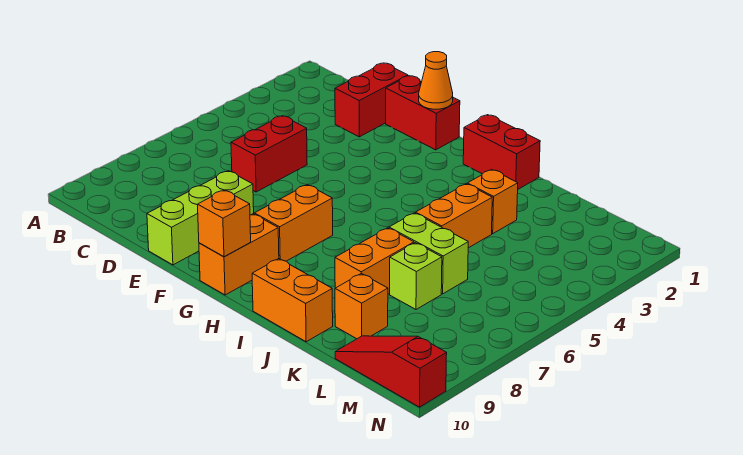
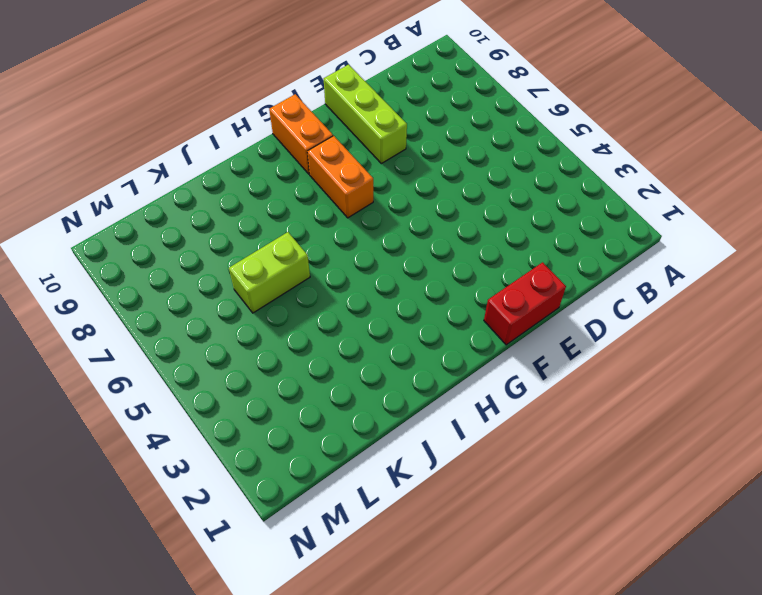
none -> red 1x2 brick [335,63,408,137]
none -> red 1x2 brick [231,116,307,192]
none -> red 1x2 brick [463,115,540,189]

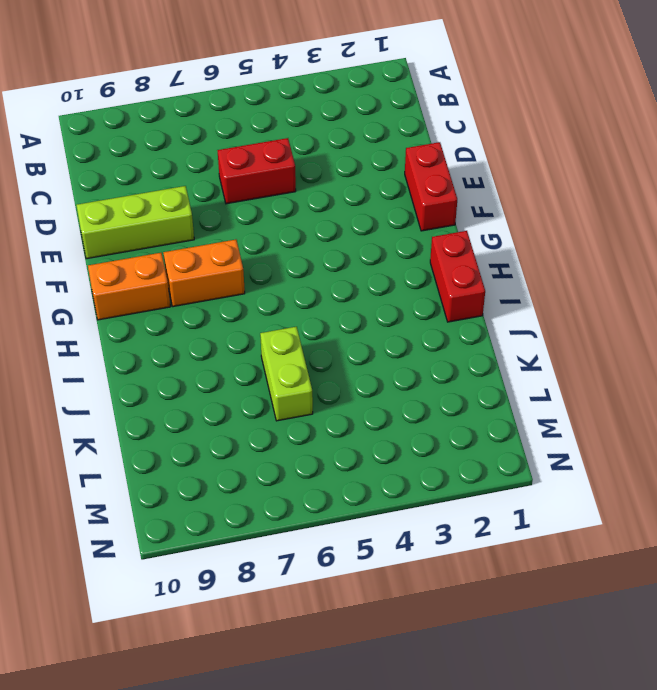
none -> red 1x2 brick [335,63,408,137]
none -> orange 1x2 brick [252,259,333,342]
none -> orange 1x1 brick [467,170,518,234]

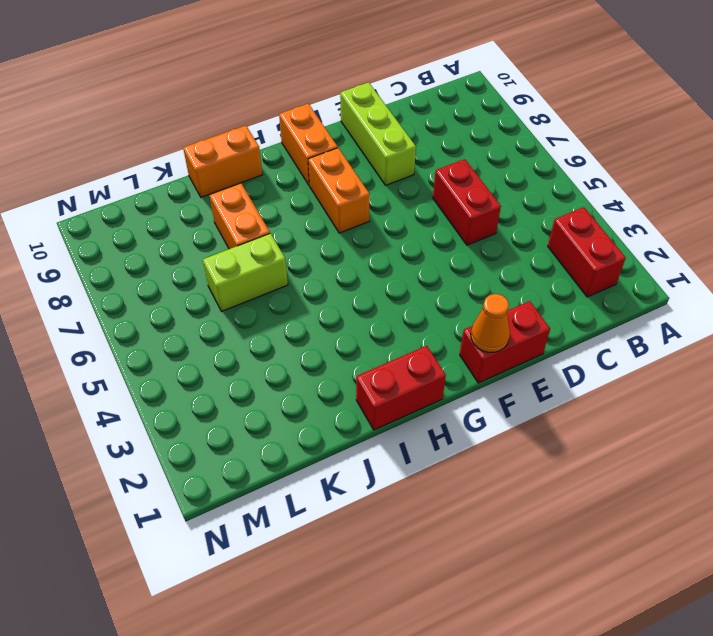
red 1x2 brick [548,207,626,297] -> red 1x2 brick moved to [335,63,408,137]
none -> orange 1x1 brick [467,170,518,234]
none -> orange 1x2 brick [416,184,492,248]
none -> lime 1x1 brick [390,243,442,309]

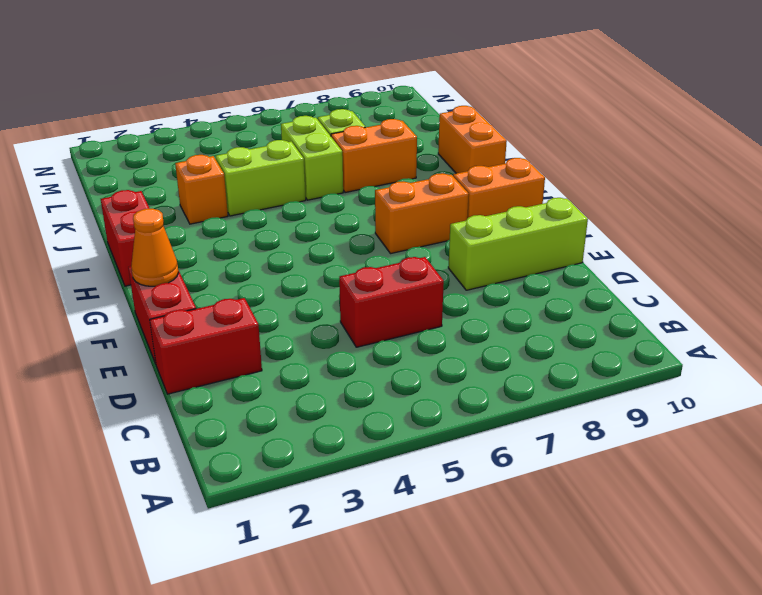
lime 1x2 brick [215,140,306,216] -> orange 1x2 brick [416,184,492,248]
none -> orange 1x1 brick [335,274,388,339]
none -> red 1x3 slope [335,336,447,407]
none -> orange 1x1 brick [198,190,251,257]

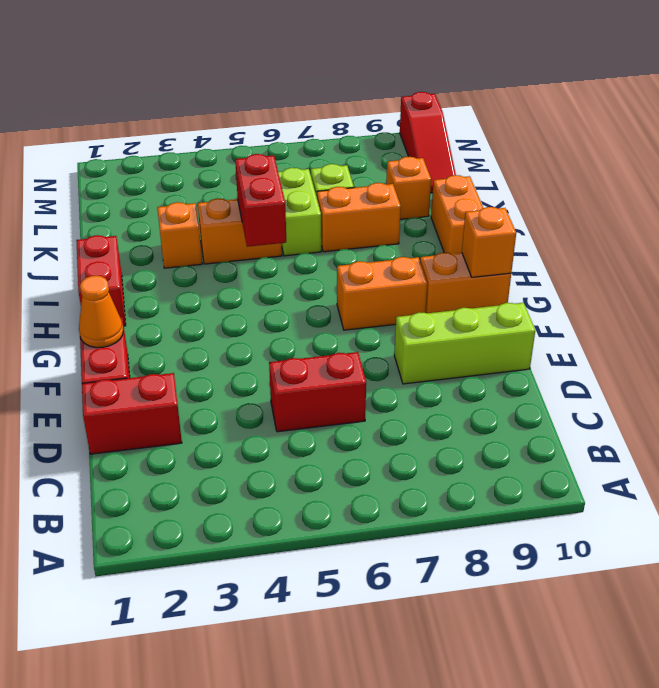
red 1x2 brick [235,154,286,247] -> none

